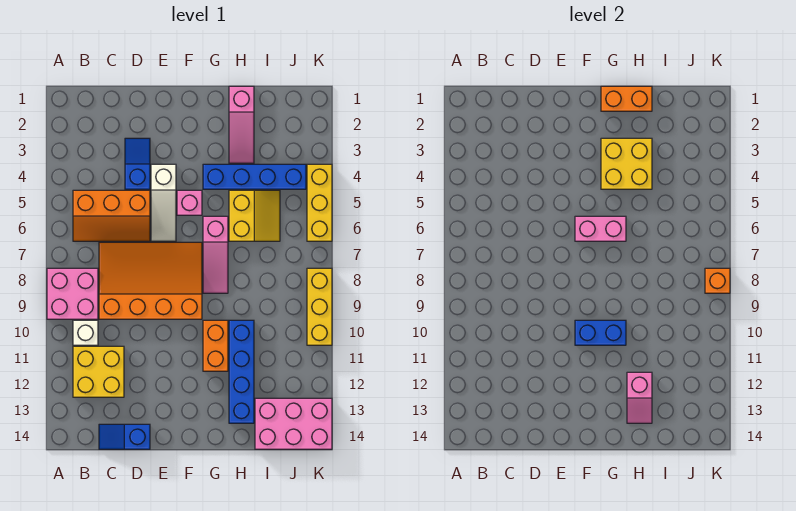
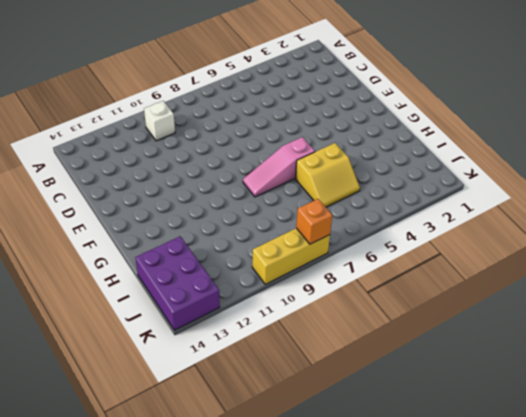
purple 2x3 brick [135,236,220,330] -> pink 2x3 brick [255,398,332,449]
none -> pink 2x2 brick [47,268,98,319]
none -> orange 2x3 slope [73,190,150,241]
none -> yellow 2x2 brick [73,346,124,397]

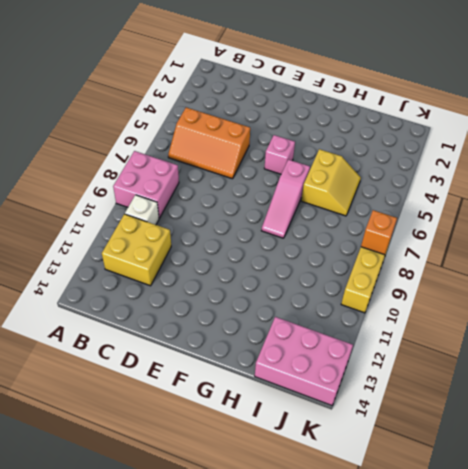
none -> orange 3x4 slope [99,242,202,319]
none -> blue 1x2 slope [99,424,150,449]
none -> blue 1x2 slope [125,138,150,189]

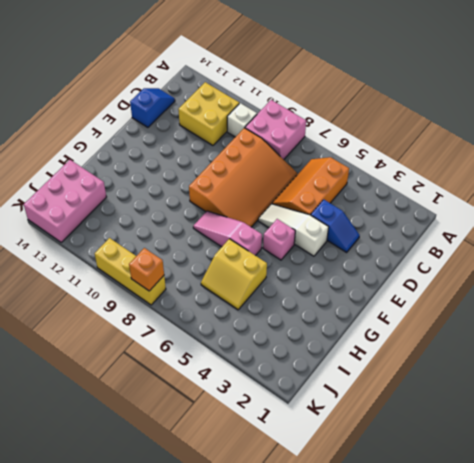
none -> blue 1x4 brick [203,164,306,189]
none -> orange 1x2 brick [203,320,228,371]
none -> pink 1x3 slope [229,86,254,163]

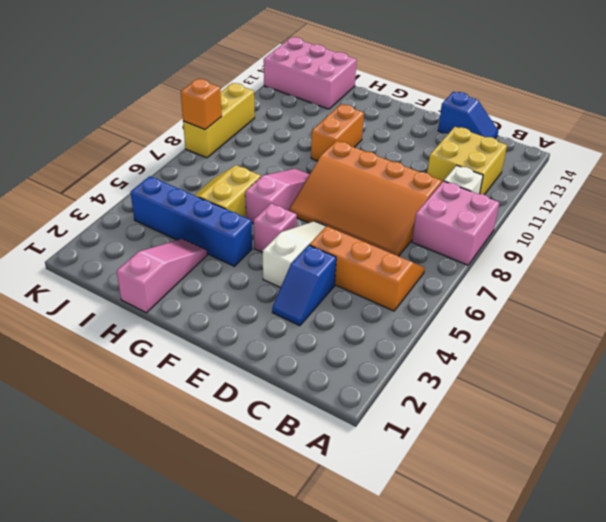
none -> blue 1x4 brick [229,320,254,423]
none -> yellow 1x3 brick [307,164,332,241]
none -> pink 1x2 brick [575,216,626,241]

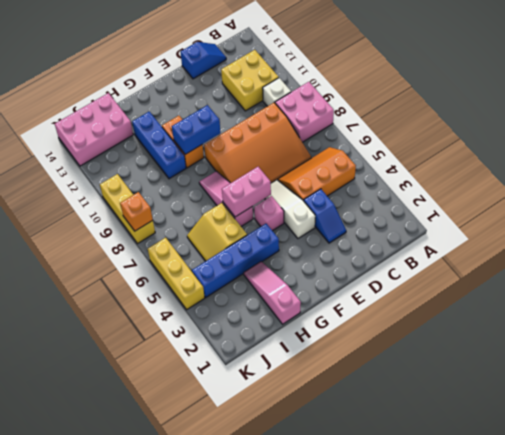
blue 1x3 brick [132,112,186,179] -> blue 1x4 brick [229,320,254,423]
none -> orange 1x2 brick [601,86,652,111]
none -> yellow 2x2 brick [601,138,652,189]
none -> pink 1x2 slope [627,372,652,423]

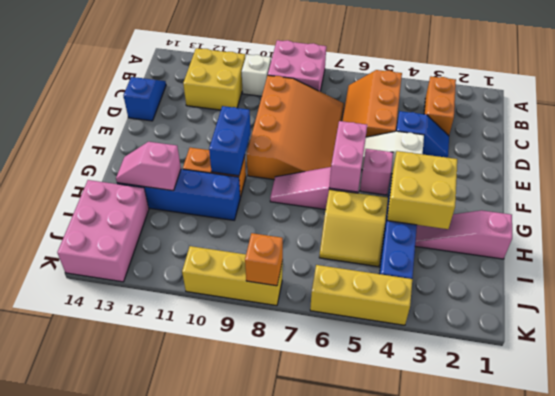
orange 1x2 brick [424,76,456,136] -> orange 1x2 brick moved to [601,86,652,111]

